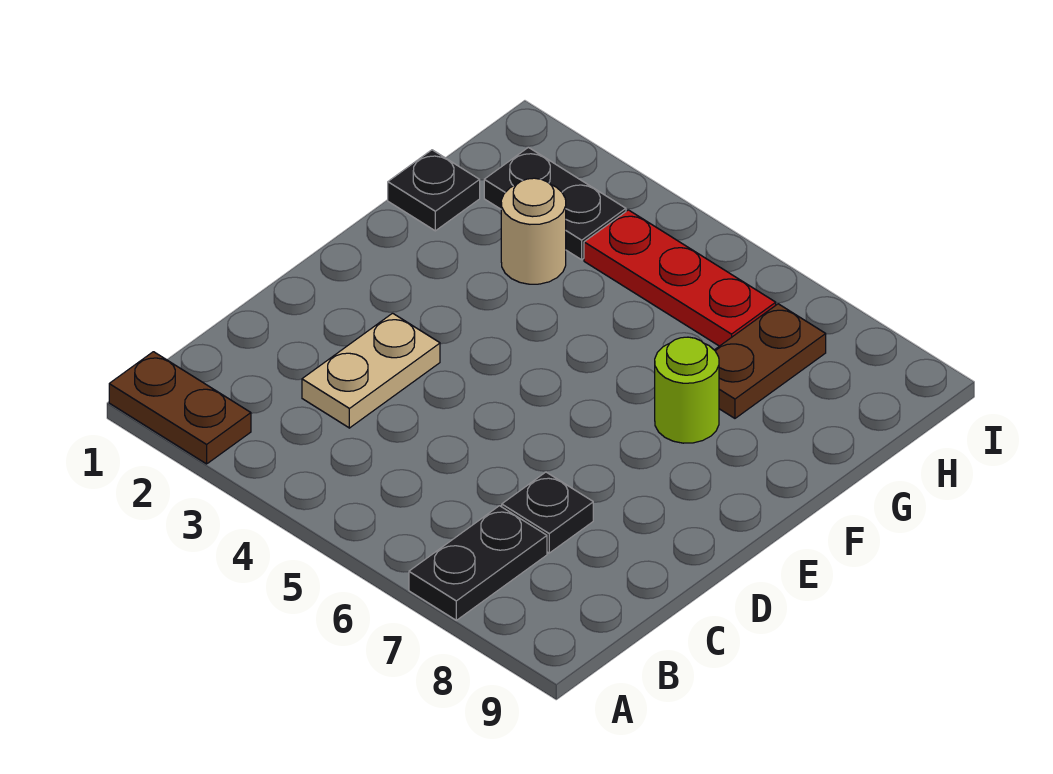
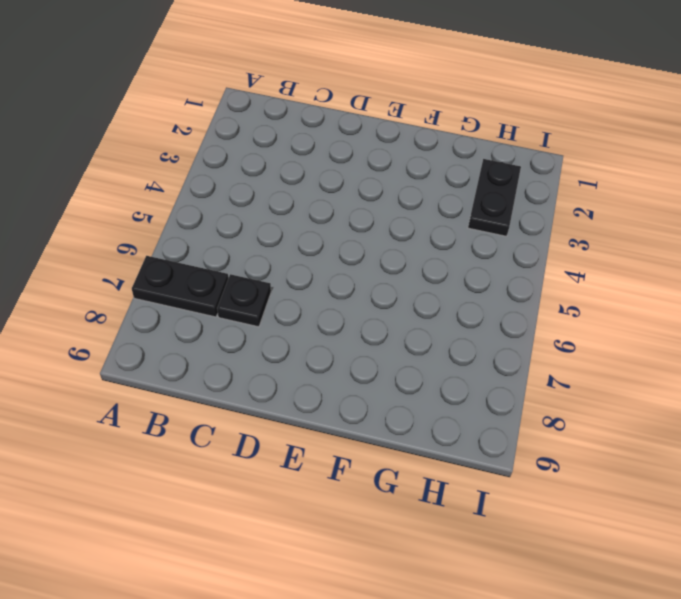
none -> brown 1x2 plate [109,352,251,464]
none -> tan 1x2 plate [302,313,440,428]

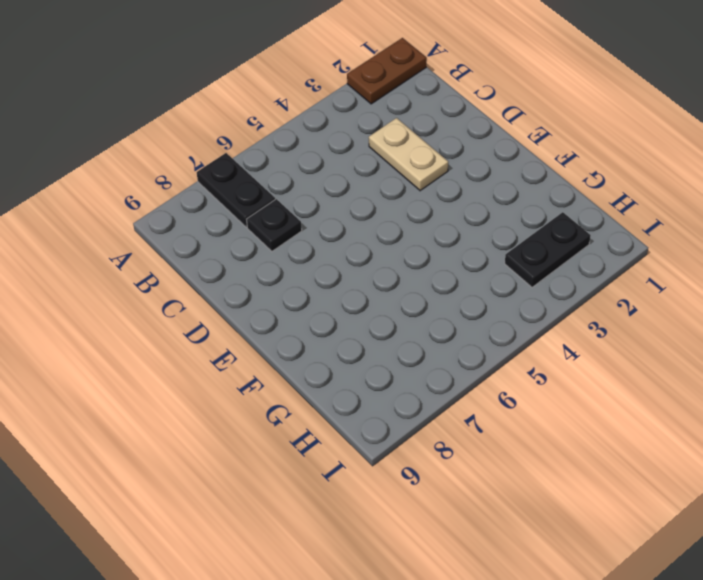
none -> lime 1x1 round brick [655,337,719,443]
none -> black 1x1 plate [388,150,480,231]

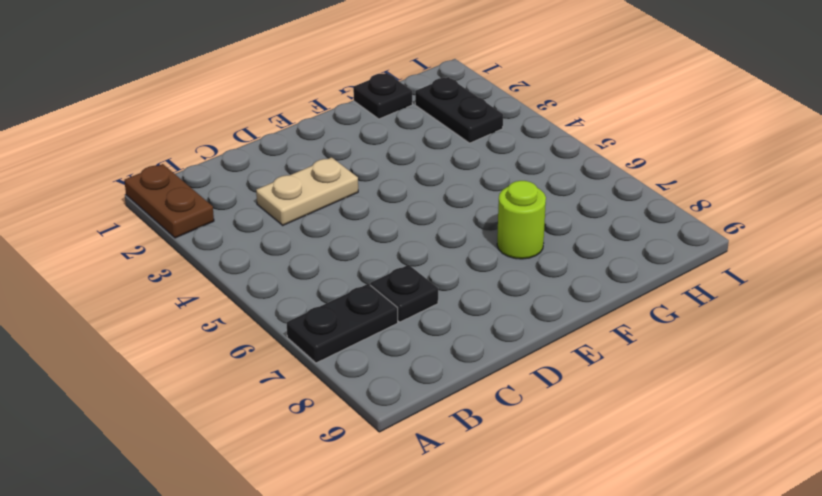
none -> tan 1x1 round brick [501,178,566,284]
none -> brown 1x2 plate [715,304,826,418]

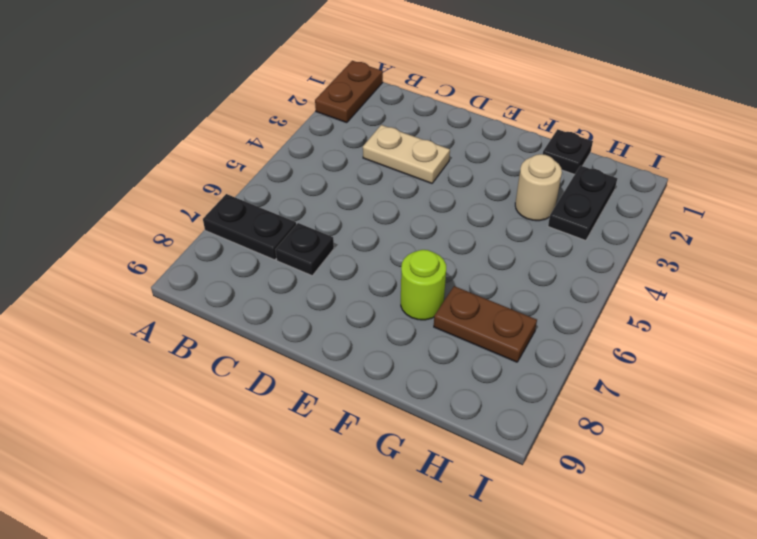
none -> red 1x3 plate [584,210,776,346]

